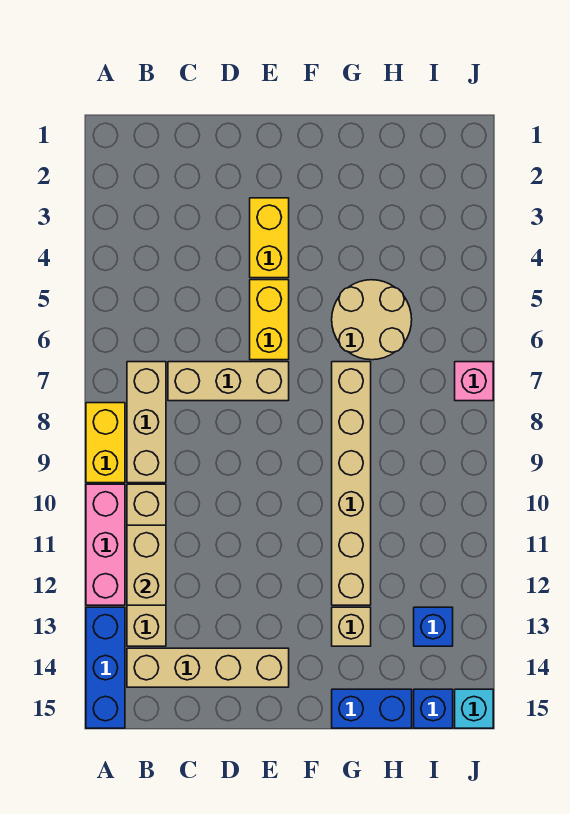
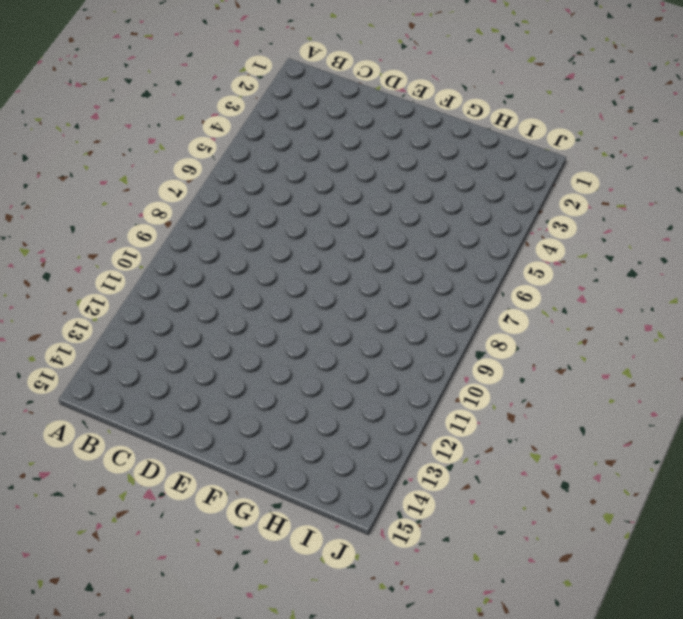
none -> yellow 1x2 brick [86,403,125,483]
none -> pink 1x3 brick [86,484,125,605]
none -> blue 1x3 brick [86,607,125,728]

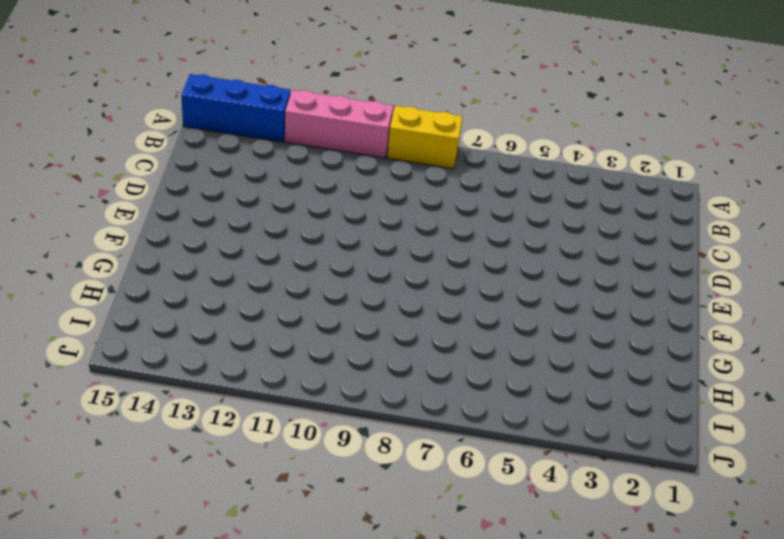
none -> tan 1x3 brick [127,362,166,483]
none -> tan 1x4 brick [127,484,166,646]
none -> tan 1x4 brick [127,648,289,687]

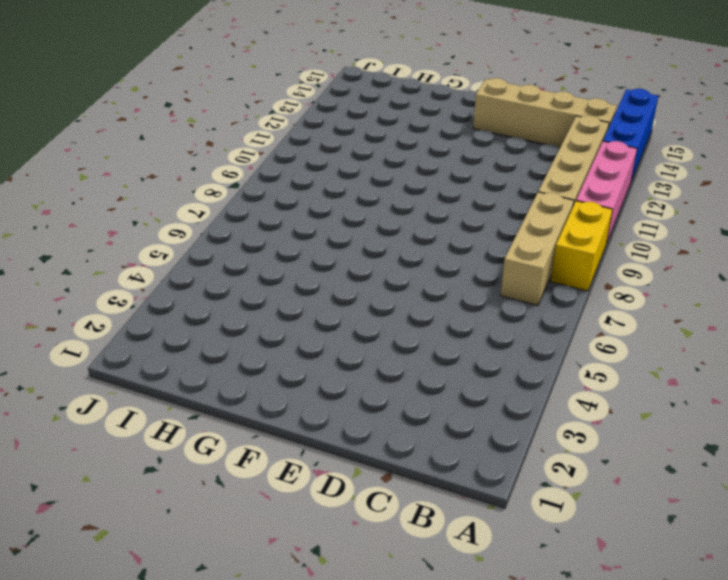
none -> tan 1x3 brick [168,362,289,401]
none -> yellow 1x2 brick [250,198,289,278]
none -> yellow 1x2 brick [250,280,289,360]

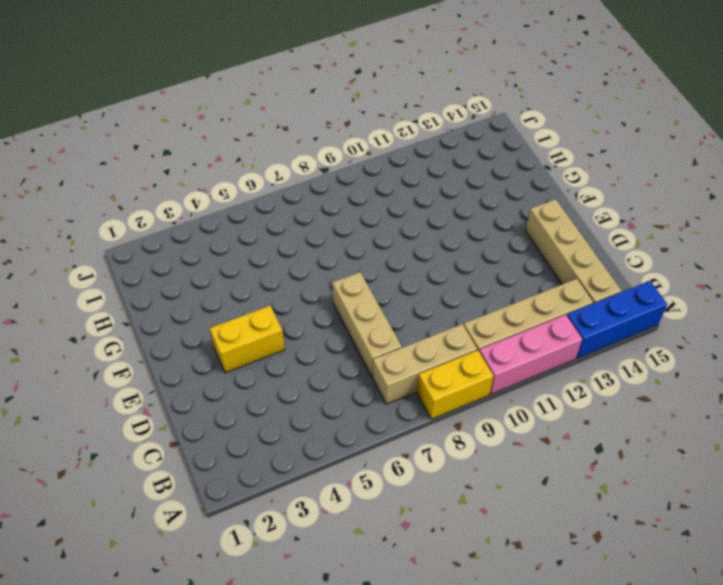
none -> yellow 1x2 brick [250,280,289,360]
none -> tan 2x2 round brick [332,280,412,360]
none -> tan 1x6 brick [332,362,371,605]

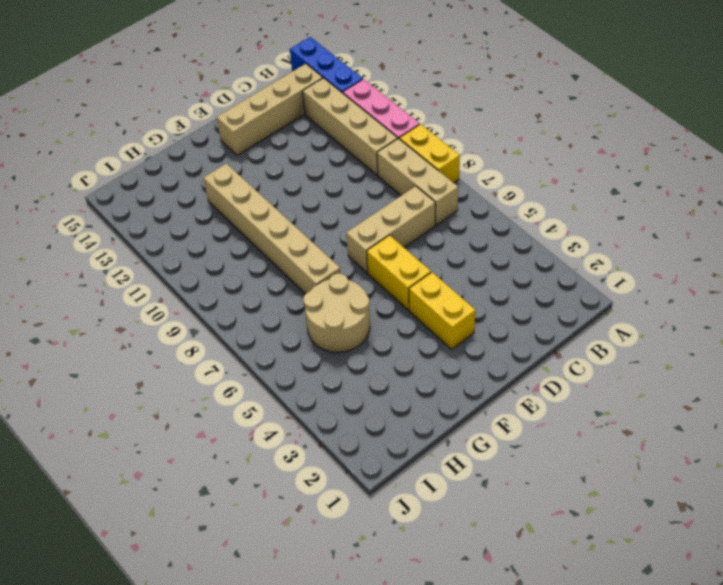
none -> tan 1x1 brick [332,607,371,646]
none -> blue 1x2 brick [332,689,412,728]
none -> blue 1x1 brick [414,607,453,646]

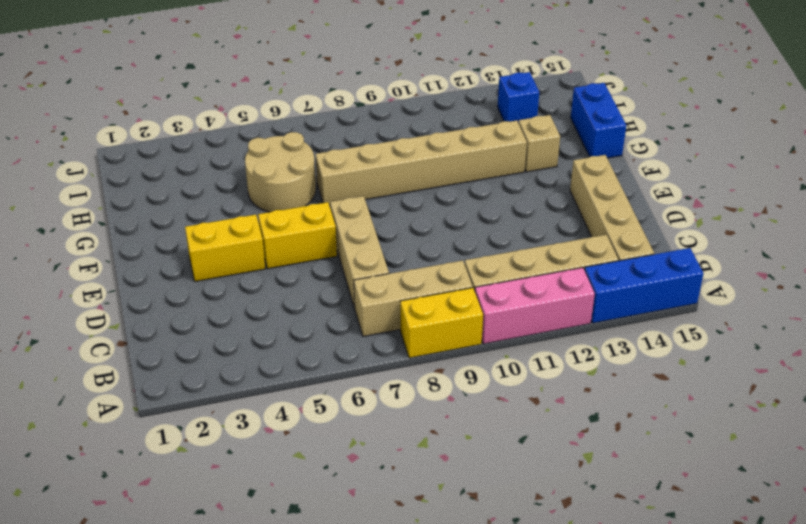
none -> blue 1x1 brick [414,689,453,728]
none -> pink 1x1 brick [455,362,493,401]
none -> cyan 1x1 brick [455,689,493,728]

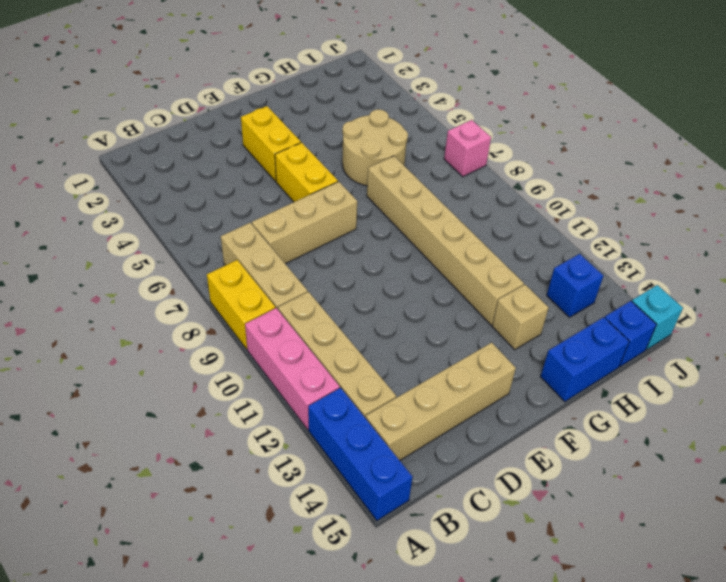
none -> tan 1x2 brick [127,525,166,605]

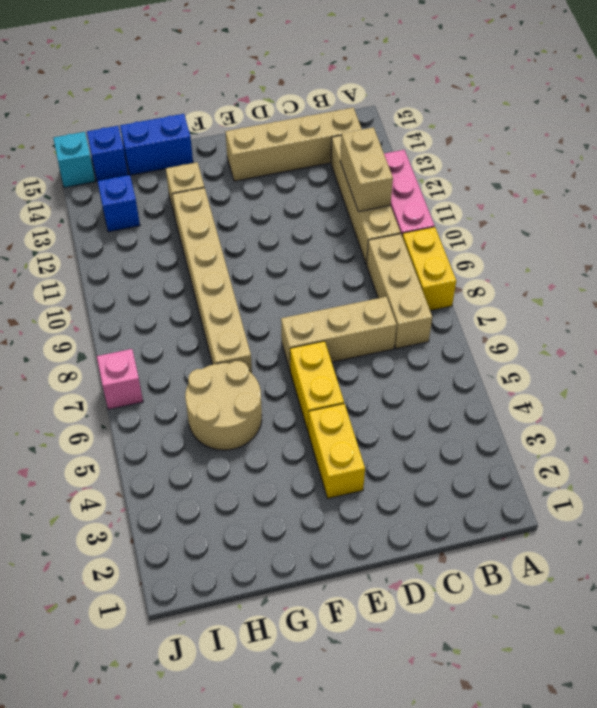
none -> blue 1x3 brick [86,607,125,728]

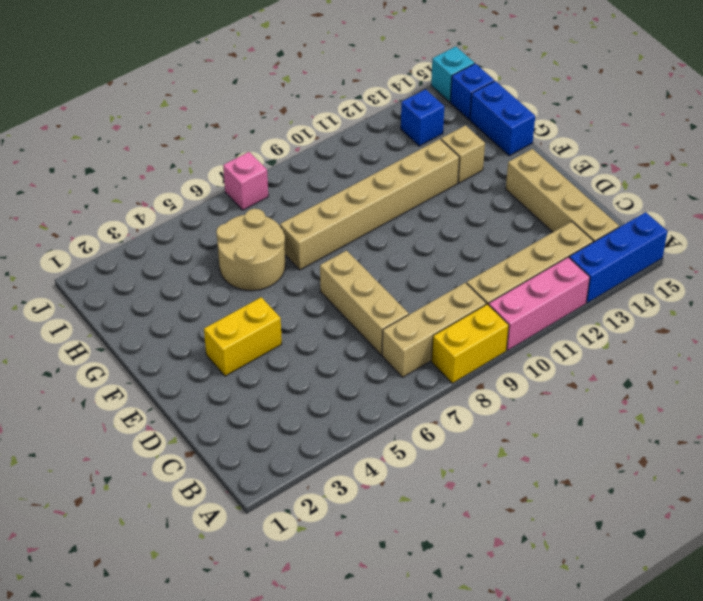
none -> yellow 1x2 brick [250,280,289,360]
none -> tan 1x2 brick [127,525,166,605]

